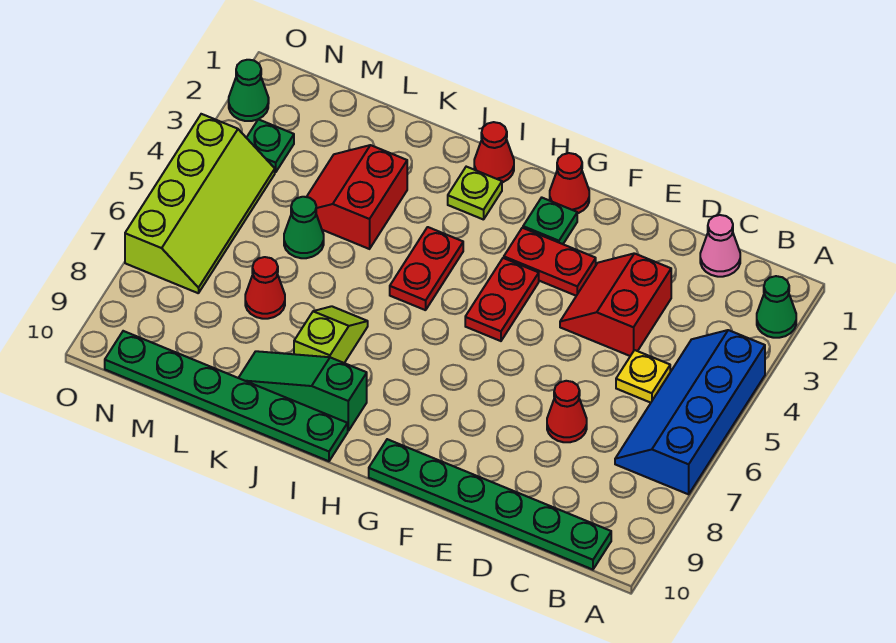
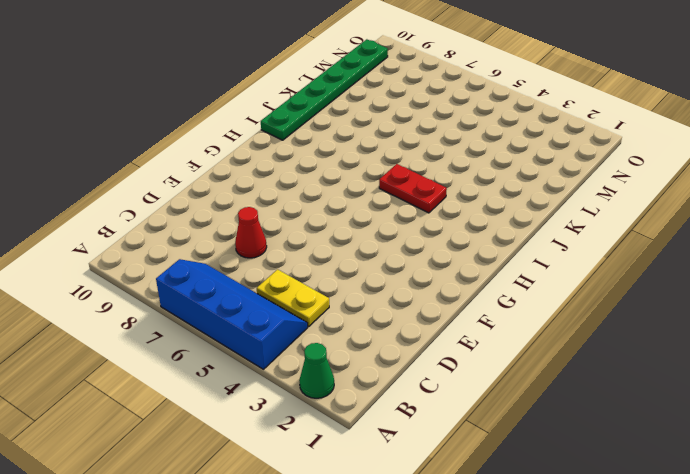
yellow 1x2 plate [257,269,329,327] -> yellow 1x1 plate [616,350,670,403]
none -> green 1x6 plate [369,439,611,570]
none -> pink 1x1 cone [700,215,740,277]
none -> red 2x2 slope [560,253,671,356]

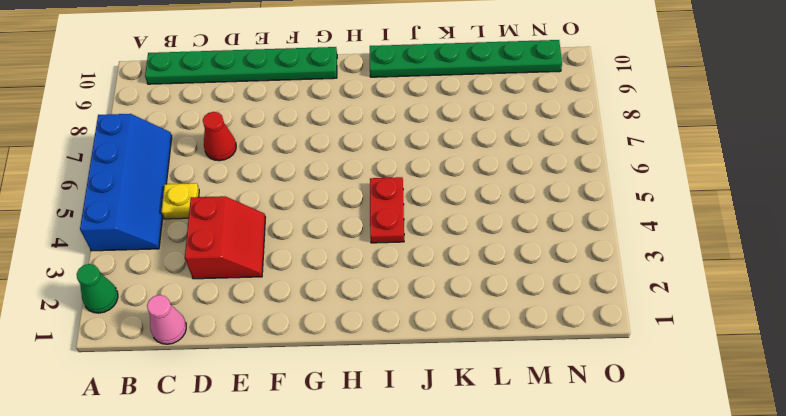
none -> red 1x2 plate [504,228,596,296]
none -> red 1x1 cone [550,153,589,213]
none -> green 1x1 plate [523,198,577,244]

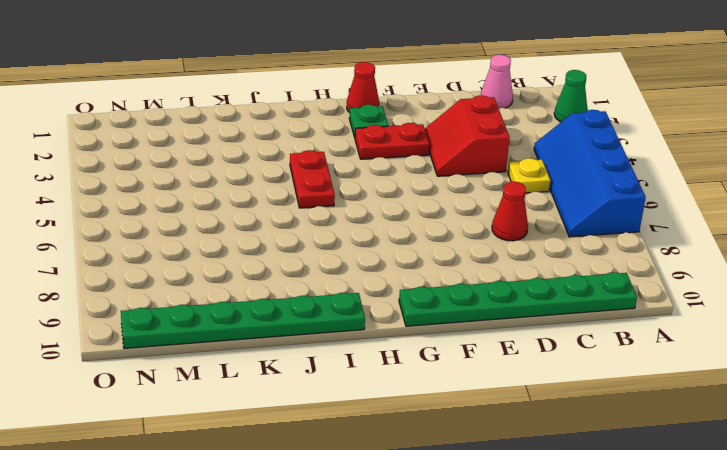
none -> red 1x2 plate [465,258,539,341]
none -> red 1x1 cone [474,122,514,182]
none -> lime 1x1 plate [448,167,502,220]

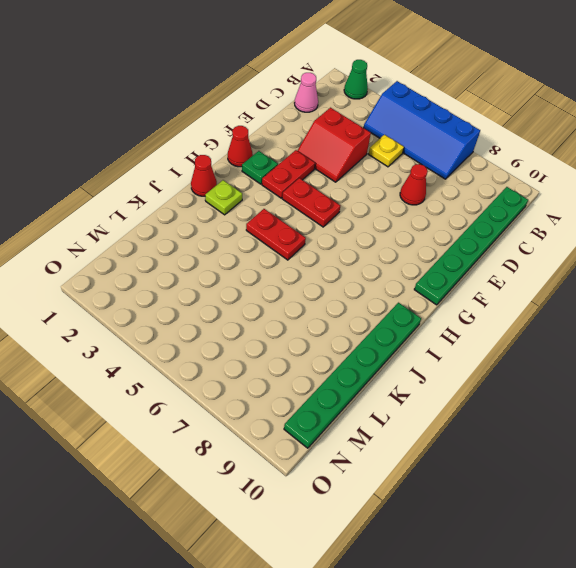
none -> green 1x3 slope [239,351,367,431]
none -> lime 1x2 slope [294,306,368,363]
none -> red 2x2 slope [307,145,407,249]

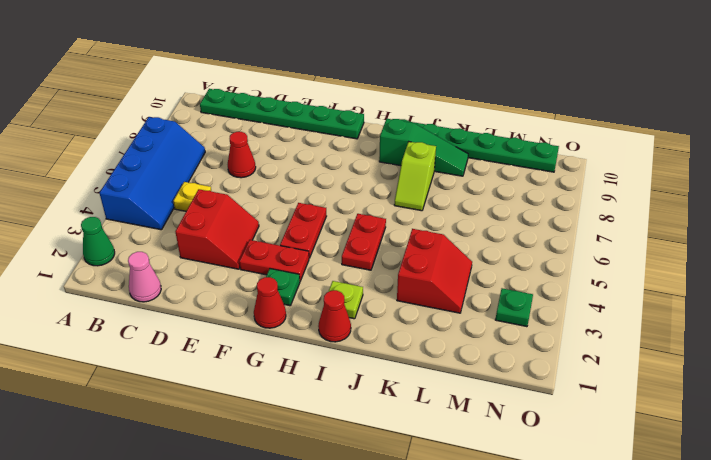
none -> green 1x1 cone [284,197,324,258]
none -> red 1x1 cone [245,257,285,319]
none -> lime 2x4 slope [125,114,275,293]

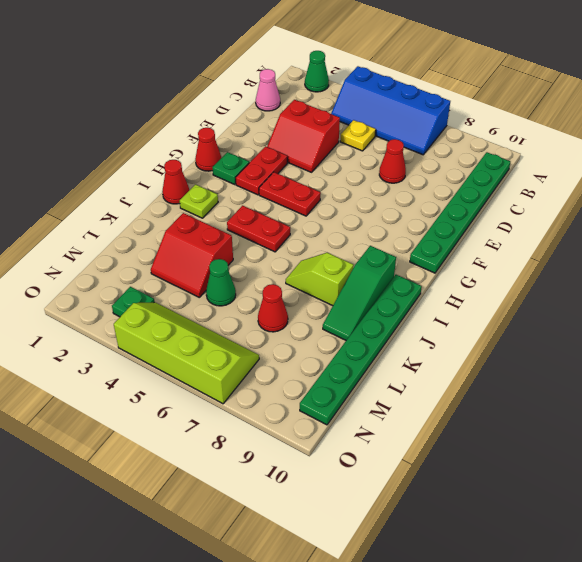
none -> green 1x1 cone [229,60,269,121]

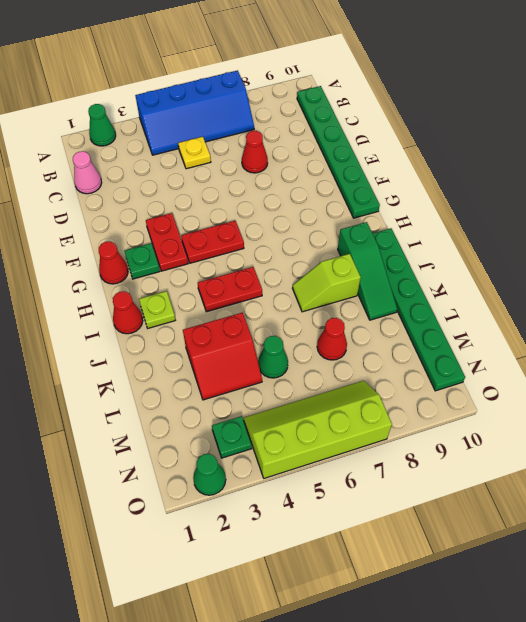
none -> red 2x2 slope [560,253,671,356]

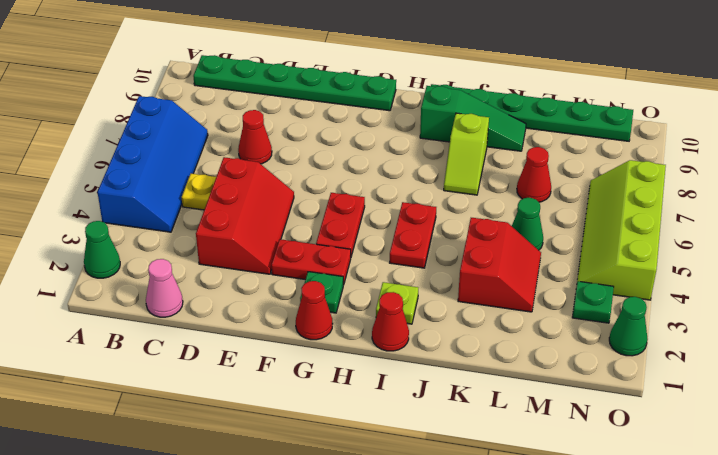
red 2x3 slope [196,157,294,274] -> red 2x2 slope [560,253,671,356]

